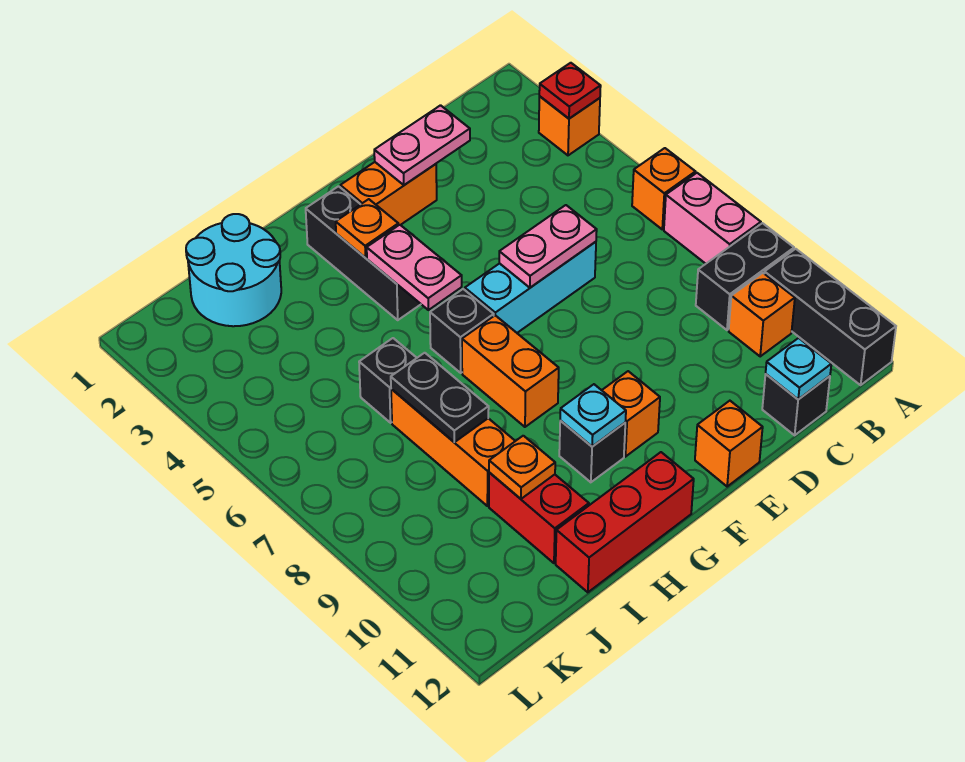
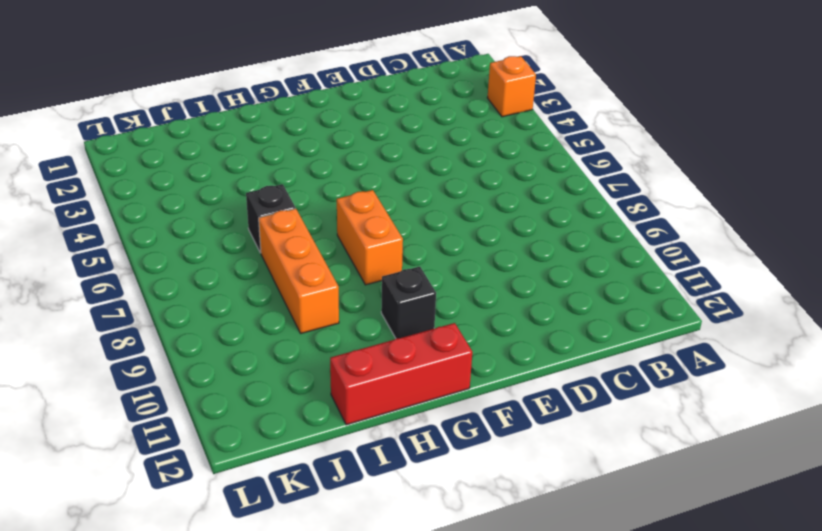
none -> orange 1x1 brick [632,148,695,229]
none -> pink 1x2 brick [664,173,761,264]
none -> black 1x2 brick [696,223,794,330]

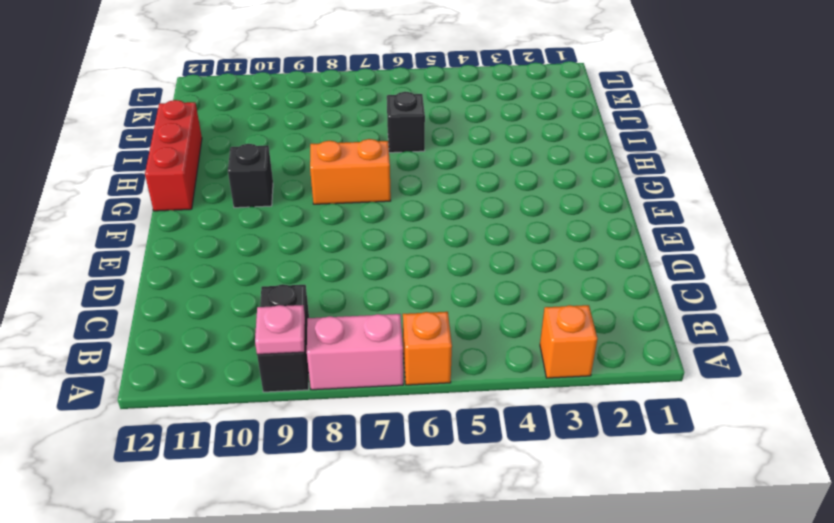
pink 1x1 plate [255,305,305,354] -> none
none -> black 1x3 brick [764,249,896,385]
none -> orange 1x1 brick [729,273,795,356]
none -> black 1x1 brick [762,374,830,435]

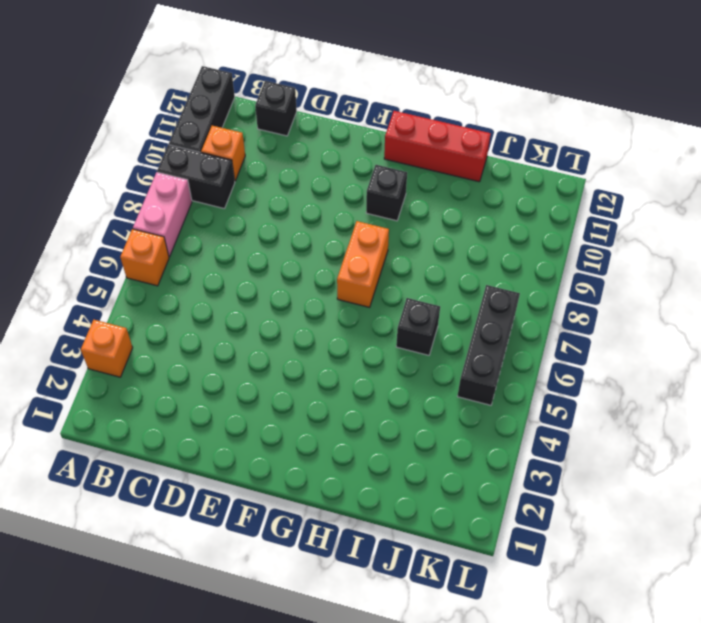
black 1x3 brick [457,285,520,405] -> black 1x3 brick moved to [306,186,421,320]
none -> cyan 1x3 brick [465,242,596,333]
none -> orange 1x2 brick [340,162,437,225]
none -> orange 1x1 brick [695,401,763,486]

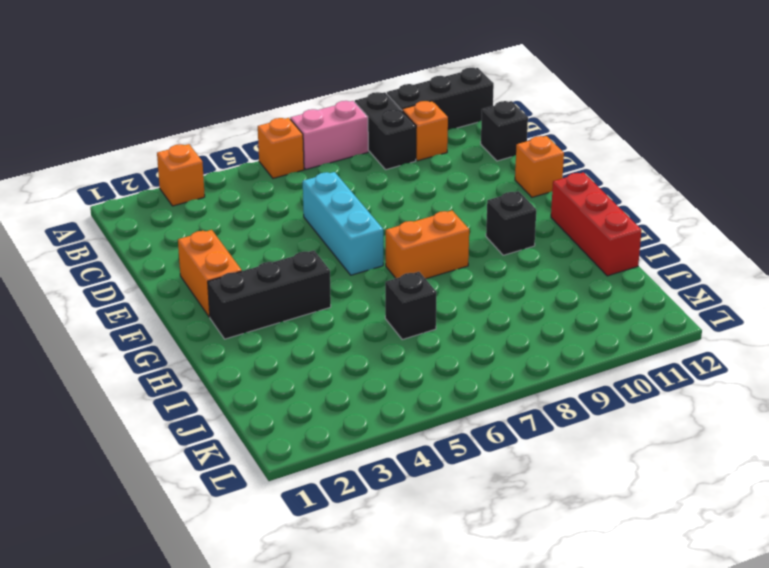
none -> orange 1x1 brick [602,371,660,457]
none -> black 1x1 brick [430,289,494,373]
none -> cyan 2x2 round brick [186,214,281,326]

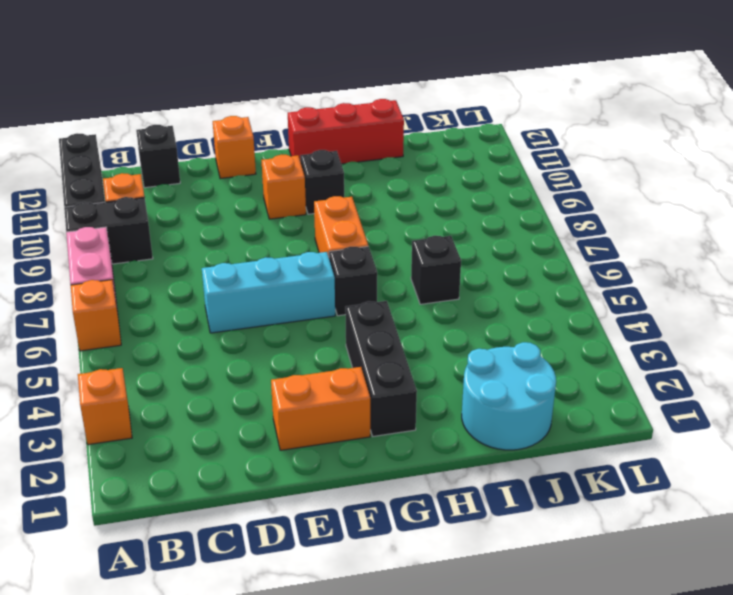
none -> orange 1x3 brick [391,389,515,506]
none -> red 1x2 brick [489,473,589,563]
none -> red 1x1 plate [539,63,601,119]

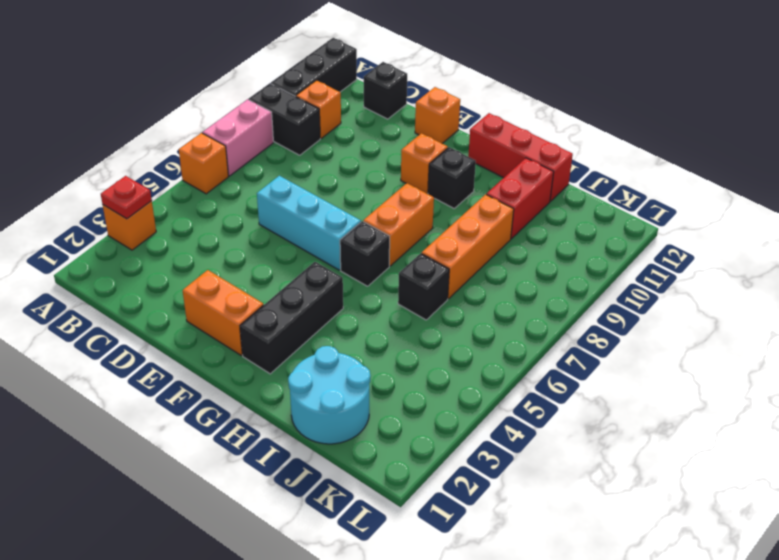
none -> cyan 1x1 plate [766,338,831,399]
none -> pink 1x2 plate [374,105,470,185]
none -> pink 1x2 plate [499,205,597,288]

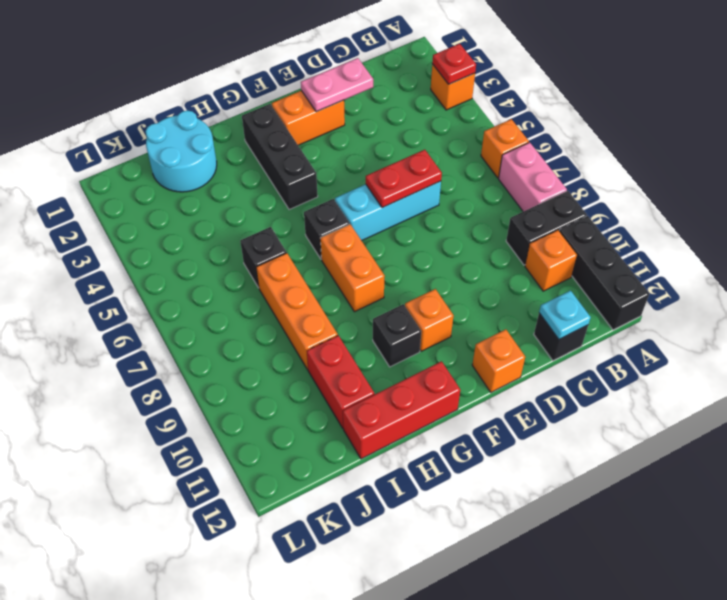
red 1x2 plate [366,150,442,208] -> pink 1x2 plate [499,205,597,288]
none -> orange 1x1 plate [336,199,398,258]
none -> pink 1x2 plate [367,225,462,310]
none -> cyan 1x1 plate [560,384,626,446]

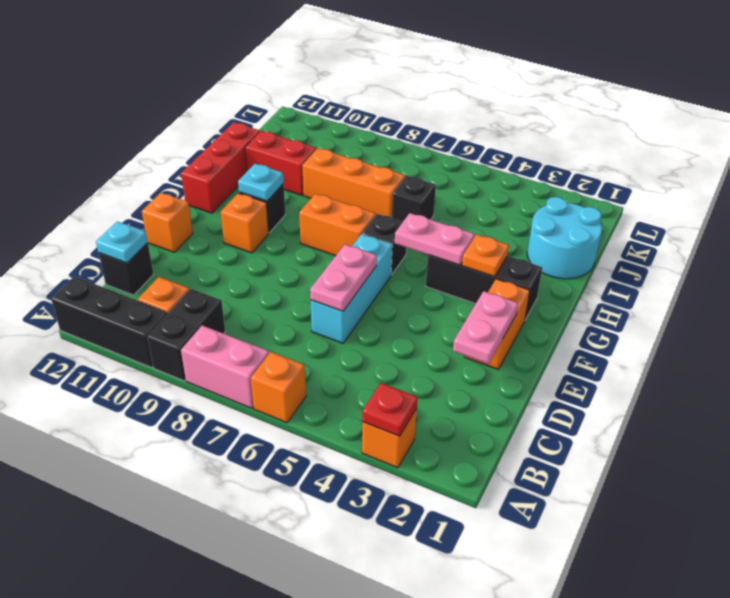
none -> black 1x2 plate [391,353,489,442]
none -> orange 1x1 plate [489,436,555,499]

